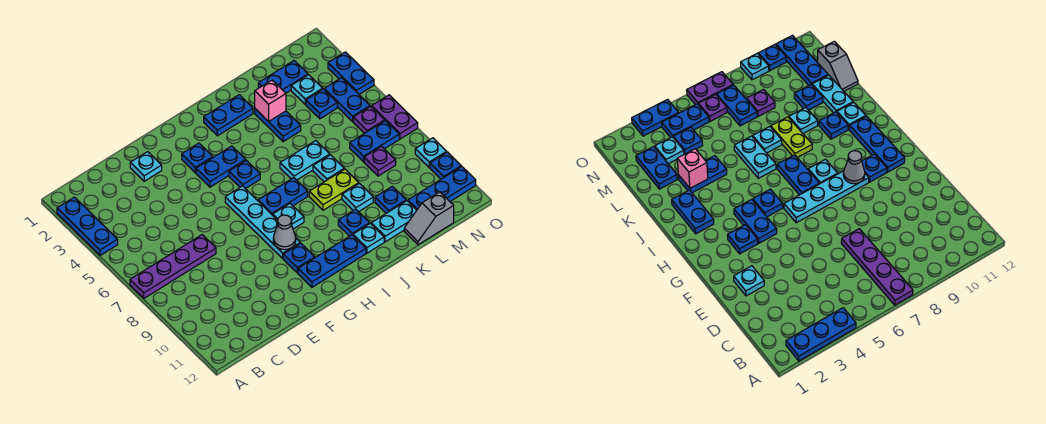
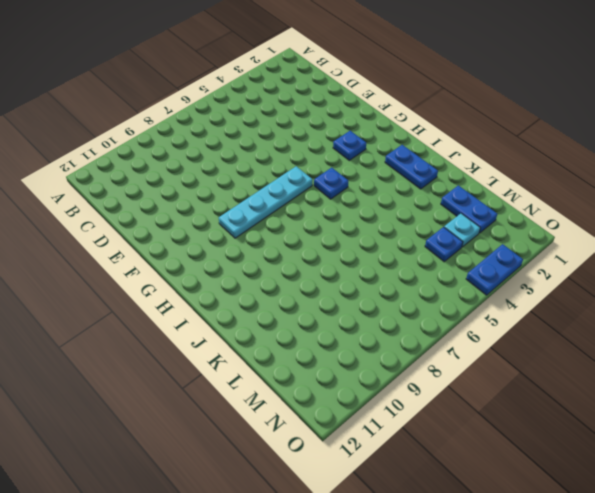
none -> blue 1x3 plate [57,197,118,256]
none -> purple 1x4 plate [130,235,216,298]
none -> cyan 1x1 plate [130,152,162,181]
none -> blue 1x2 plate [196,146,246,187]

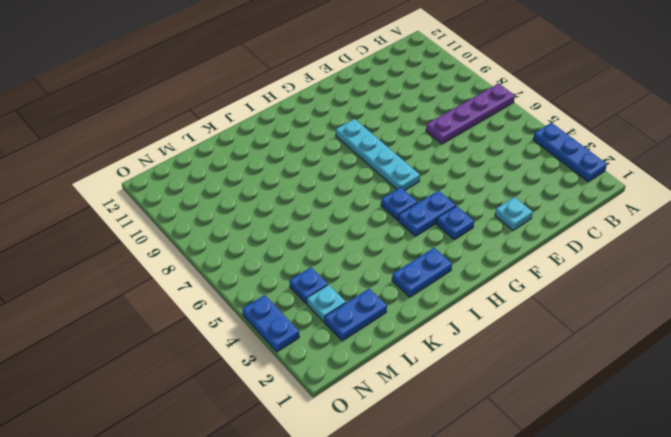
none -> blue 1x1 plate [283,243,315,273]
none -> blue 1x3 plate [298,235,366,287]
none -> blue 1x2 plate [258,178,308,215]
none -> cyan 1x1 plate [273,204,304,229]

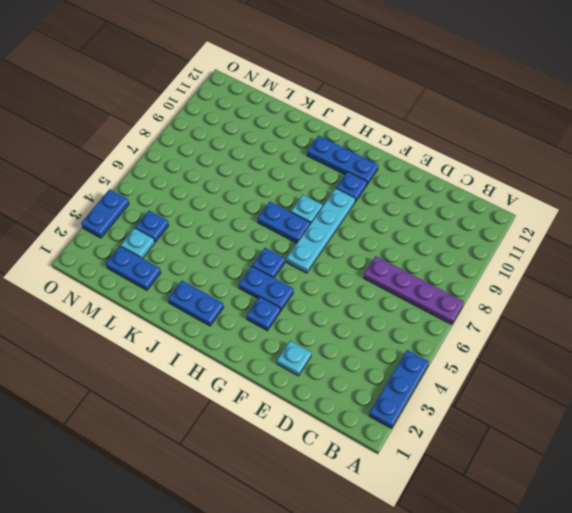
none -> cyan 1x2 plate [280,141,330,180]
none -> lime 1x2 plate [309,169,359,210]
none -> blue 1x1 plate [338,209,370,236]
none -> cyan 1x1 plate [353,223,384,253]

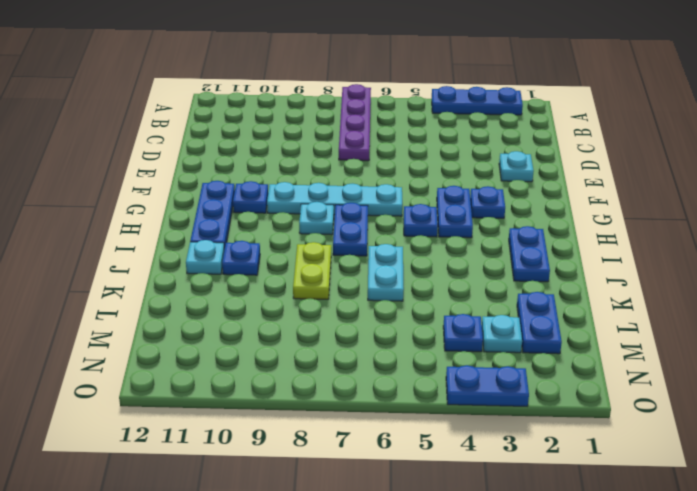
none -> blue 1x2 plate [255,109,301,142]
none -> cyan 1x1 plate [313,155,344,182]
none -> cyan 1x1 plate [342,184,373,212]
none -> cyan 1x2 plate [371,201,417,242]

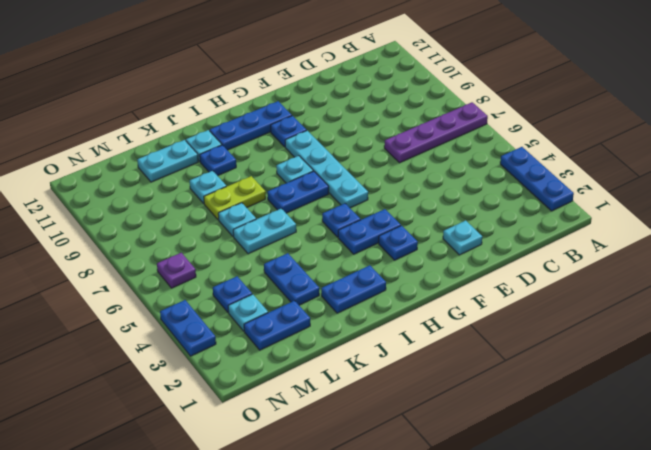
none -> blue 1x1 plate [375,186,406,213]
none -> grey 1x2 slope [404,192,454,245]
none -> blue 1x2 plate [350,121,399,162]
none -> purple 1x1 plate [364,146,396,176]

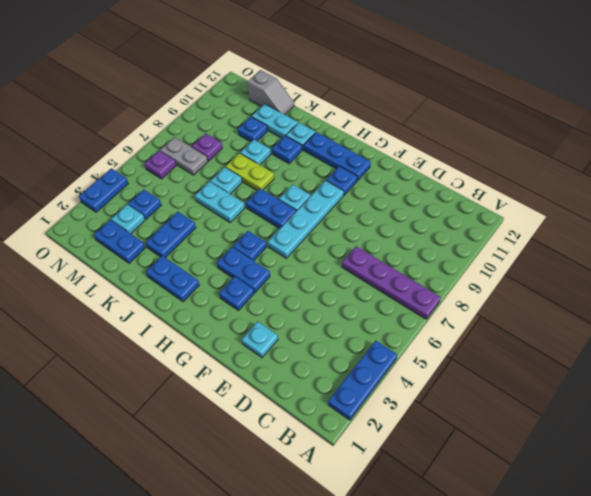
grey 1x2 plate [160,137,208,175] -> blue 1x2 plate [350,121,399,162]
none -> blue 1x3 plate [408,167,476,210]
none -> blue 1x2 plate [324,78,370,122]
none -> purple 1x2 plate [372,95,418,139]
none -> cyan 1x1 plate [415,138,447,167]

